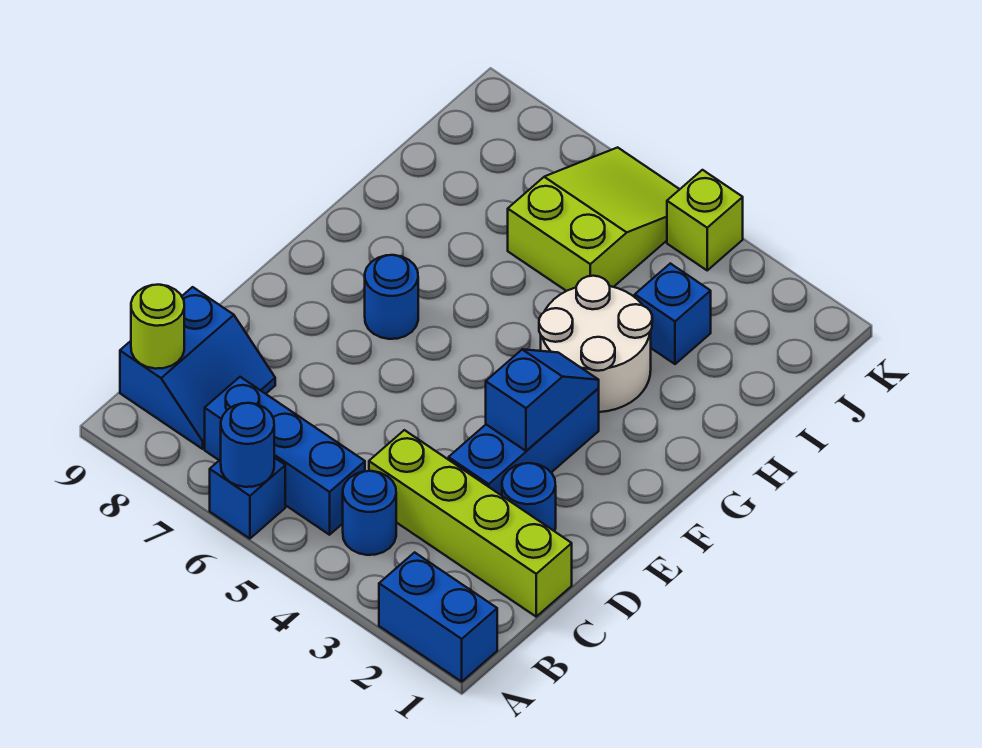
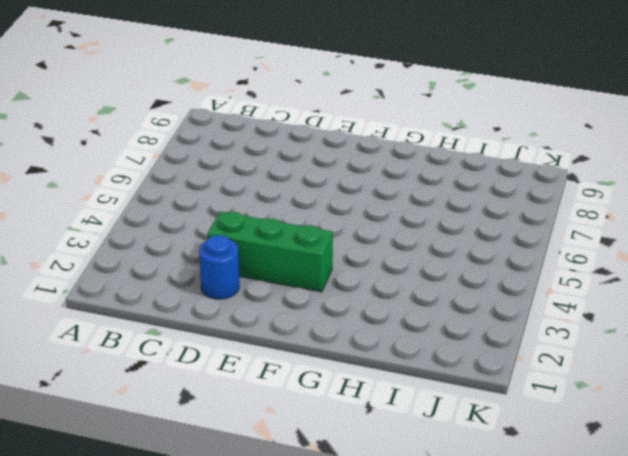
green 1x3 brick [207,212,333,292] -> blue 1x3 brick [449,388,599,496]
none -> blue 1x2 brick [379,552,497,682]
none -> blue 1x1 brick [210,458,285,539]
none -> blue 1x1 round brick [343,471,396,555]

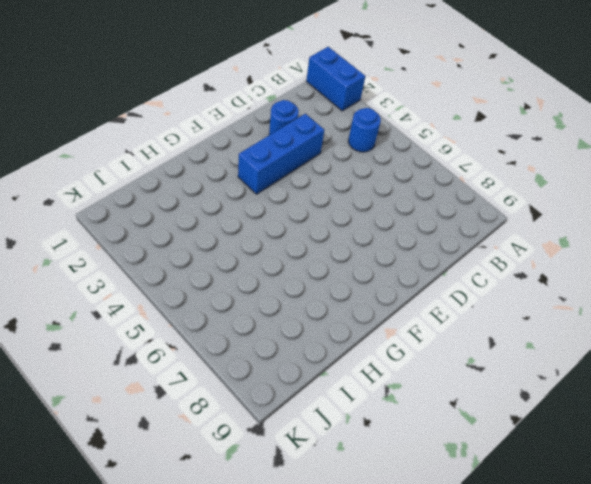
none -> blue 1x1 brick [210,458,285,539]
none -> blue 1x3 brick [205,377,365,535]
none -> blue 2x2 slope [120,287,275,449]

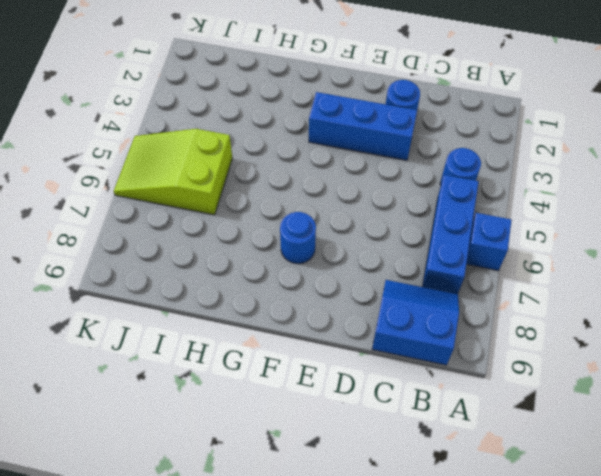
none -> blue 1x2 brick [379,552,497,682]
none -> lime 1x4 brick [369,430,572,617]
none -> white 2x2 round brick [539,276,652,412]

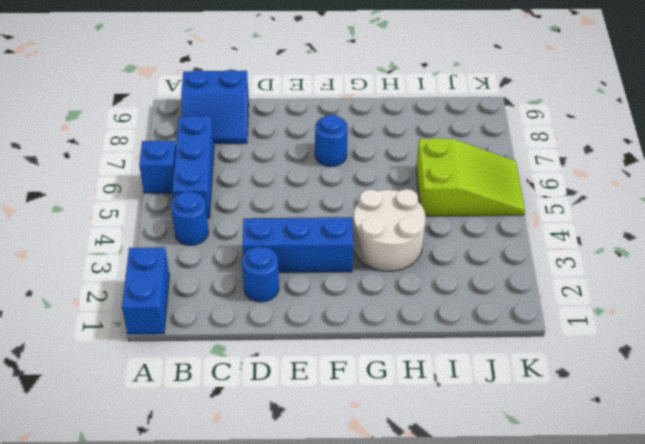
none -> lime 1x4 brick [369,430,572,617]
none -> blue 1x1 brick [635,263,711,364]
none -> lime 1x1 brick [667,170,743,270]

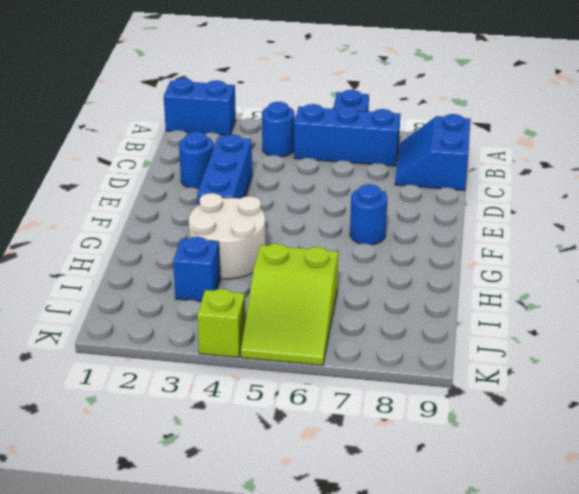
none -> lime 1x4 brick [369,430,572,617]
none -> blue 1x1 round brick [221,403,274,487]
none -> lime 1x1 round brick [131,285,184,369]

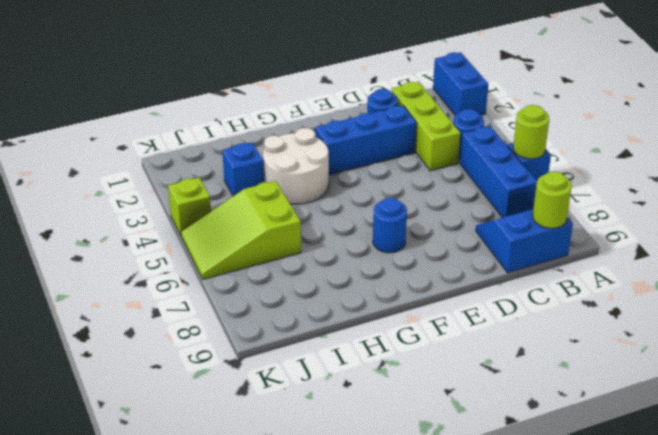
lime 1x1 round brick [513,105,549,159] -> blue 1x1 round brick [221,403,274,487]
lime 1x3 brick [391,82,460,171] -> lime 1x4 brick [369,430,572,617]
none -> blue 1x2 slope [486,349,599,451]

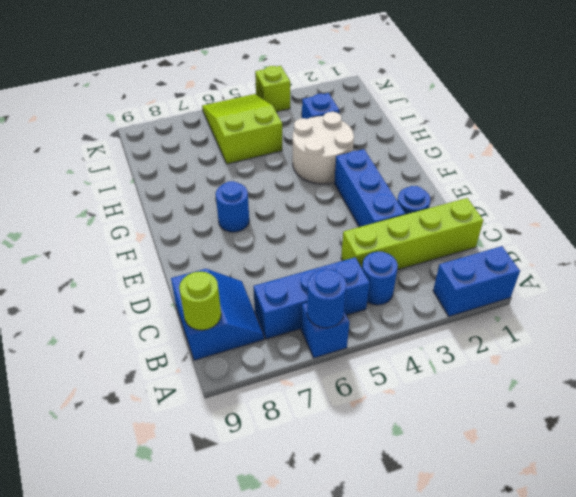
none -> blue 1x2 slope [486,349,599,451]

